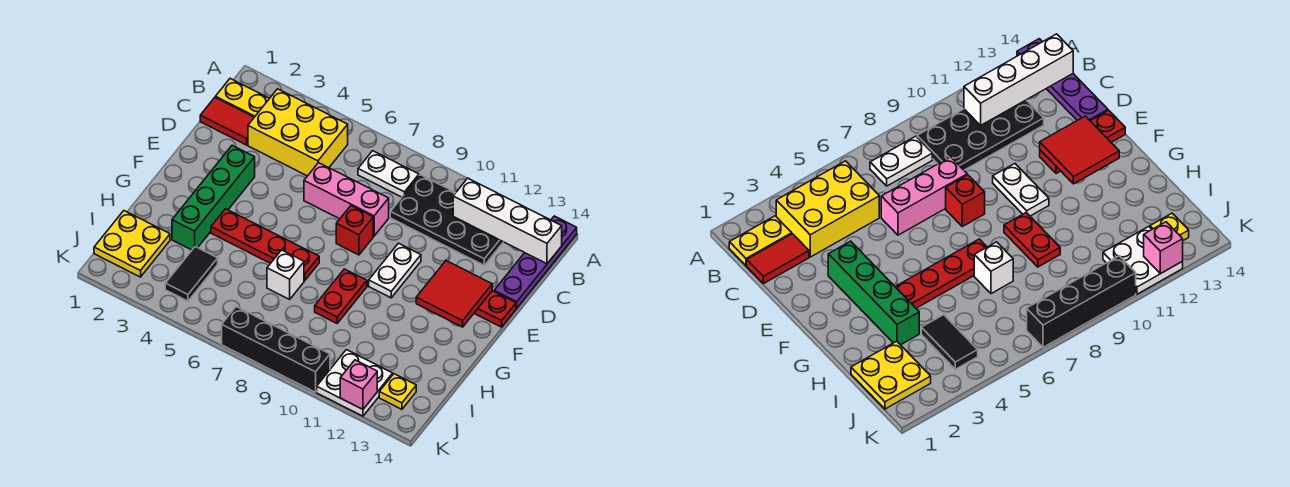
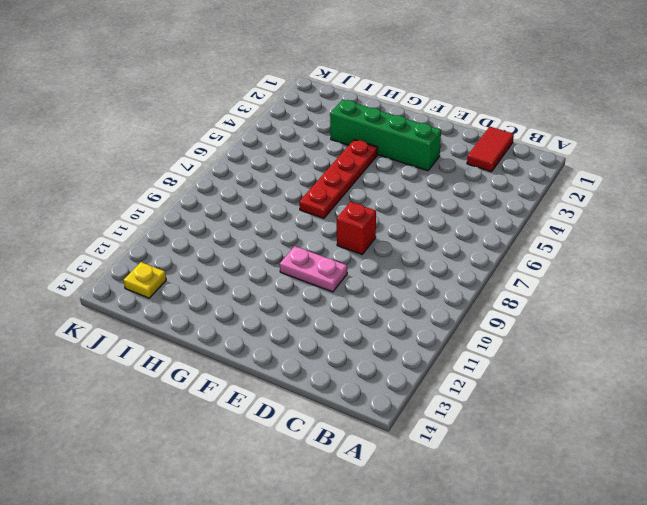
pink 1x2 plate [280,246,347,292] -> white 1x2 plate [369,243,421,298]
none -> purple 1x4 plate [494,216,577,308]
none -> yellow 1x2 plate [215,79,270,117]
none -> yellow 2x3 brick [248,89,348,176]

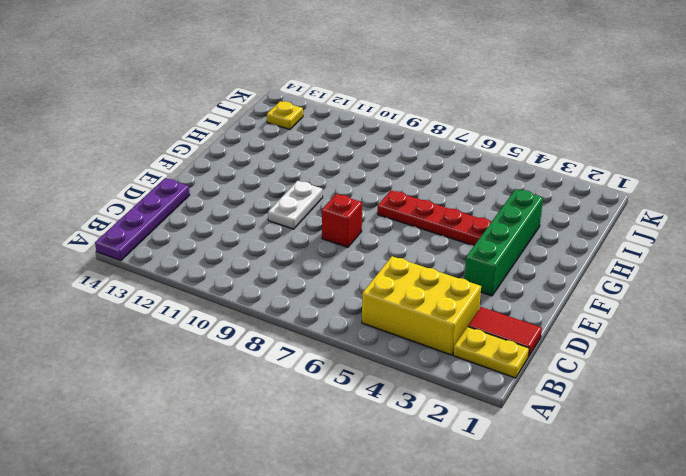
none -> white 1x2 plate [358,151,419,197]
none -> black 2x4 plate [390,175,503,265]
none -> pink 1x3 brick [304,163,389,236]

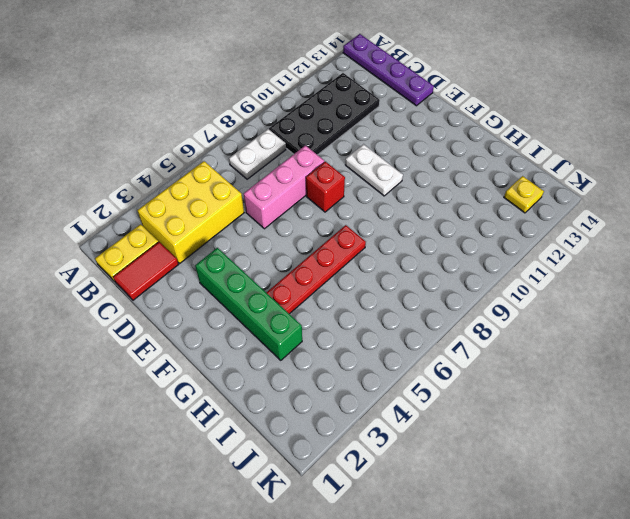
none -> red 1x3 plate [474,291,516,327]
none -> red 1x2 plate [315,269,367,323]
none -> white 1x1 brick [267,250,304,299]

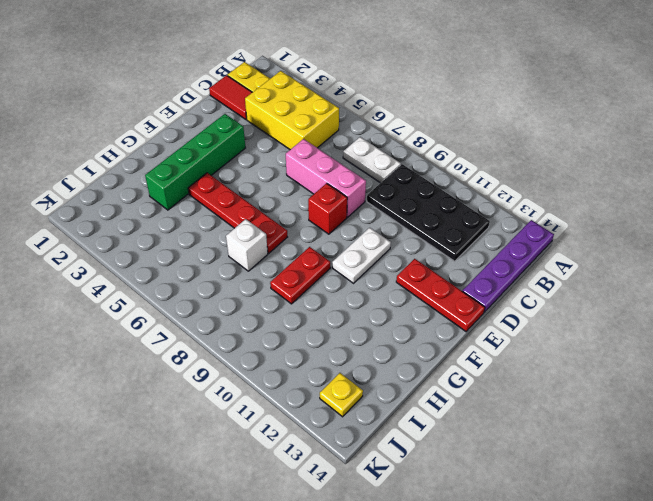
none -> yellow 2x2 plate [94,211,170,277]
none -> black 1x2 tile [165,247,218,301]
none -> white 2x2 plate [317,350,393,416]

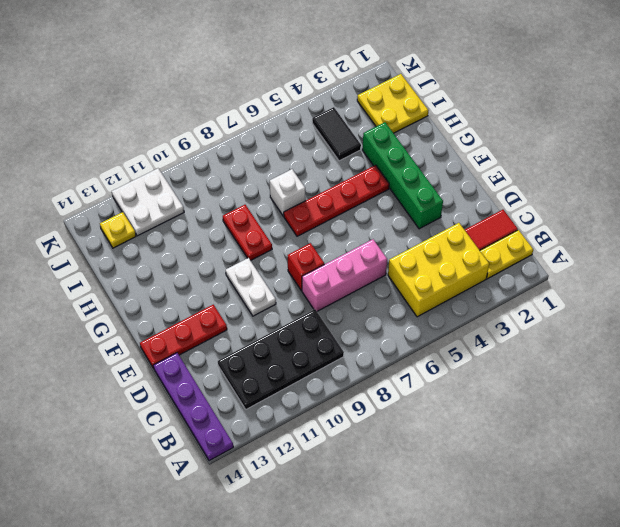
none -> white 1x2 plate [358,151,419,197]
none -> black 1x4 brick [222,307,330,392]
none -> white 1x4 brick [453,178,562,264]

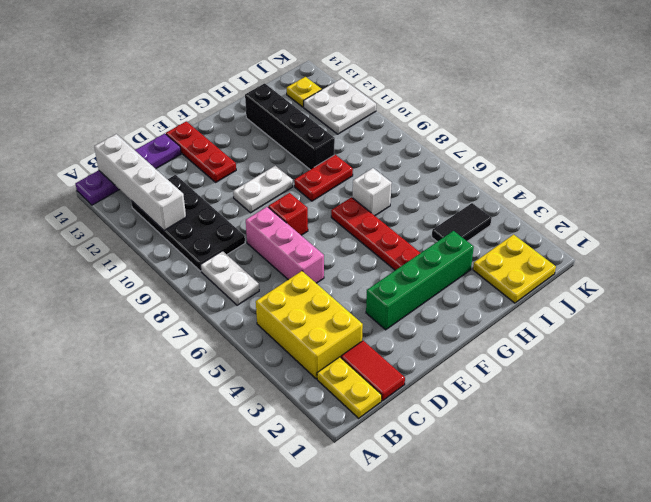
black 1x4 brick [245,83,335,170] -> black 1x4 brick moved to [222,307,330,392]
none -> red 2x2 tile [416,261,492,327]
none -> pink 1x1 brick [340,360,377,409]

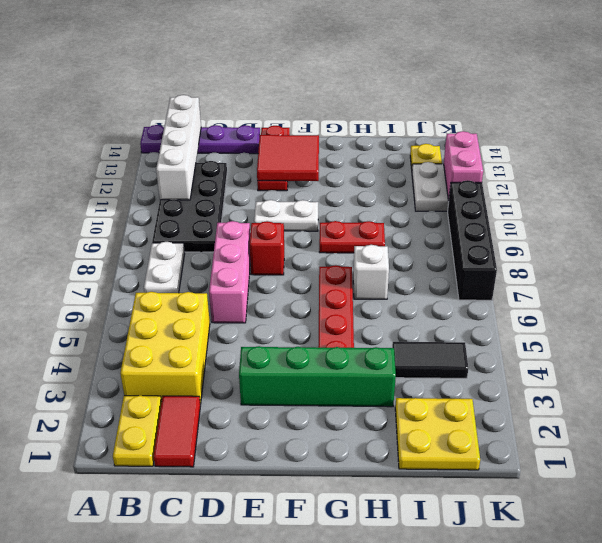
pink 1x2 brick [444,131,483,201] -> pink 1x1 brick [340,360,377,409]

